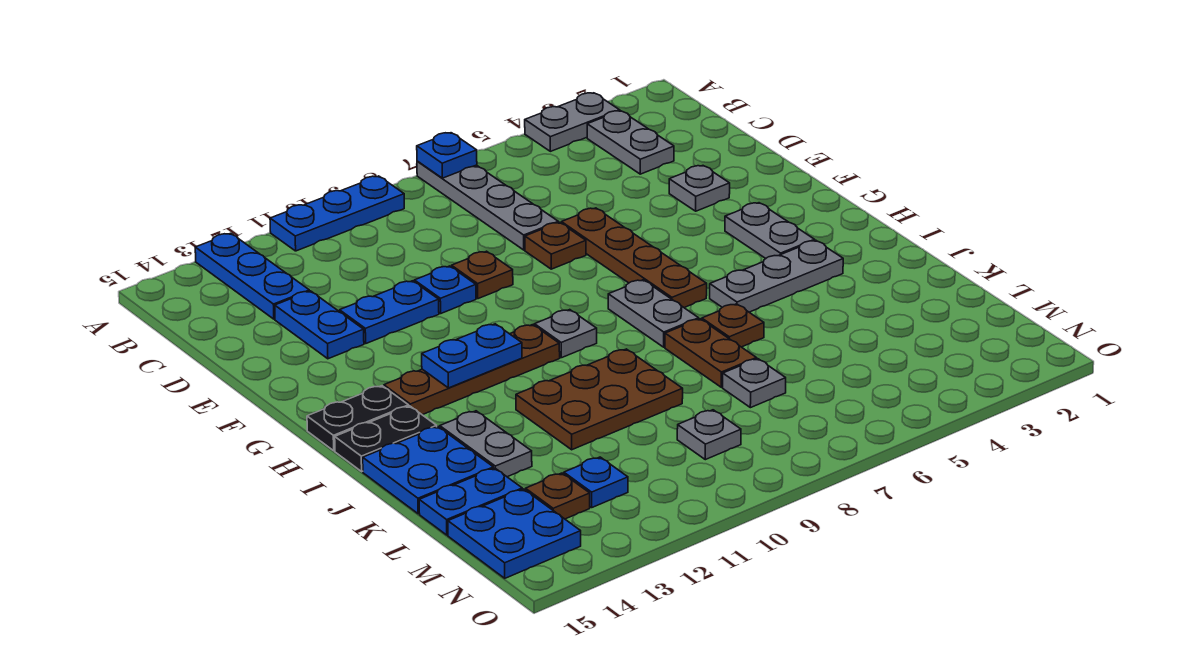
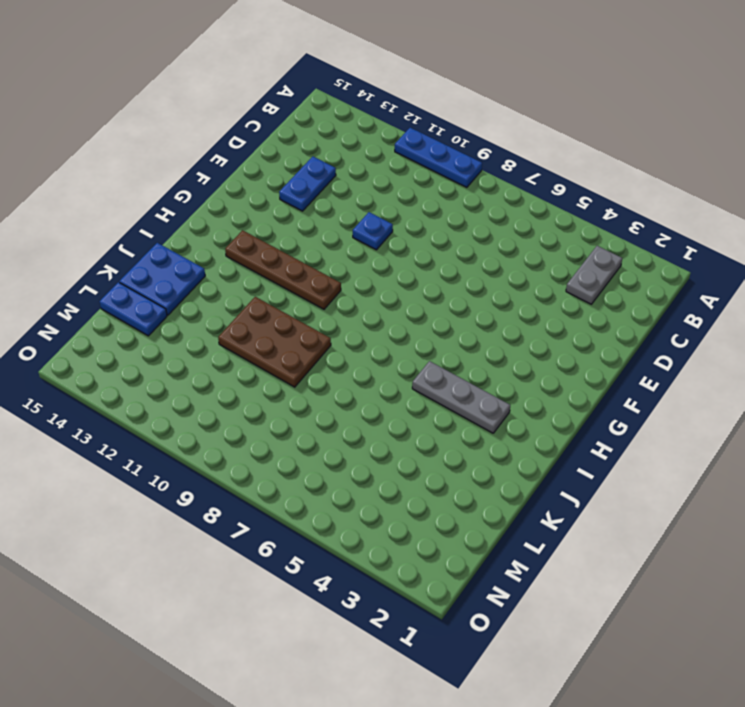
none -> grey 1x2 plate [525,93,620,151]
none -> grey 1x4 plate [417,161,558,250]
none -> blue 1x3 plate [195,233,309,319]
none -> grey 1x1 plate [669,166,730,211]

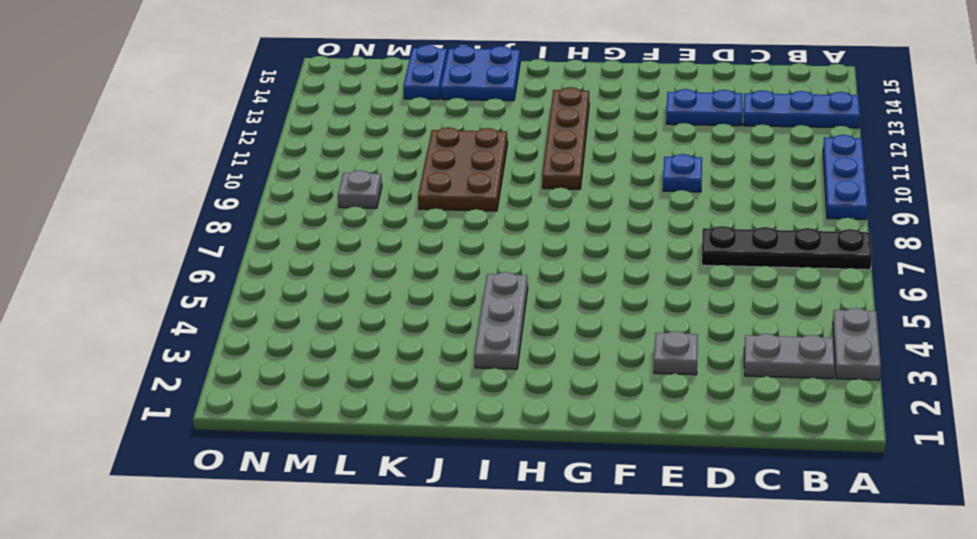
black 1x4 plate [702,226,872,270] -> grey 1x4 plate [417,161,558,250]
none -> brown 1x4 plate [561,208,707,308]
none -> brown 1x1 plate [525,222,586,269]
none -> brown 1x1 plate [452,251,513,299]
none -> blue 1x2 plate [340,281,439,343]

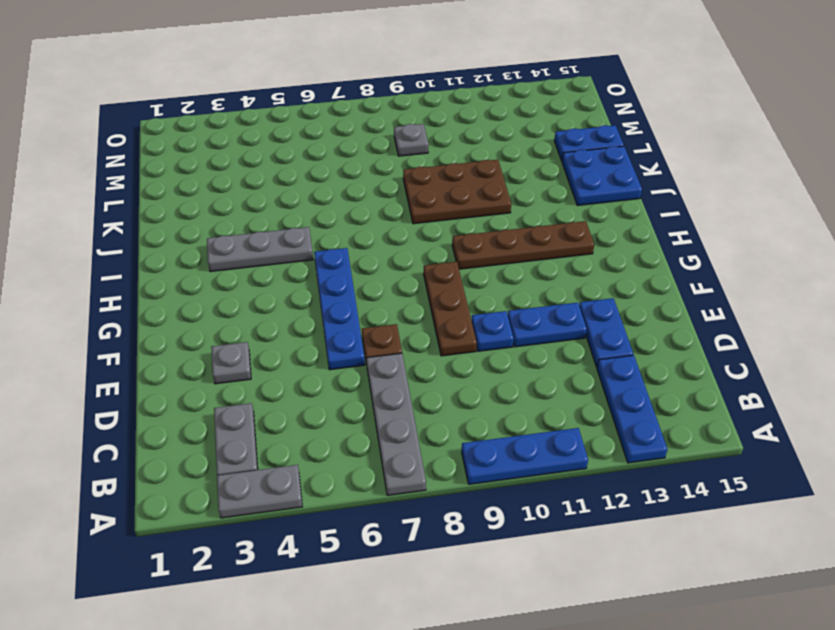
blue 1x4 plate [314,248,365,370] -> brown 1x4 plate [561,208,707,308]
brown 1x3 plate [424,262,477,356] -> brown 1x1 plate [452,251,513,299]
none -> grey 1x2 plate [725,203,815,258]
none -> grey 1x2 plate [608,280,699,347]
none -> grey 1x1 plate [535,310,597,358]
none -> black 1x2 plate [307,386,409,451]

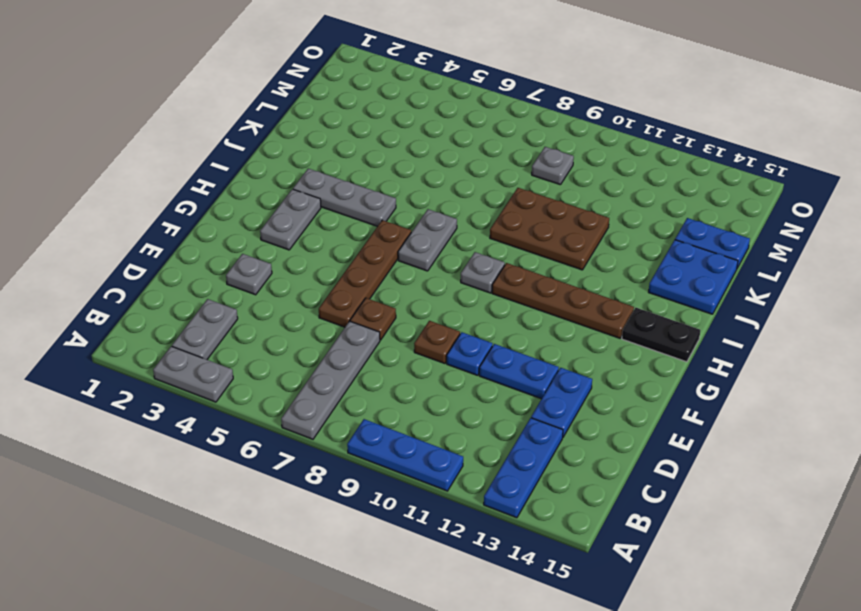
none -> black 1x2 plate [335,406,437,471]
none -> brown 1x1 plate [702,304,764,347]
none -> brown 1x2 plate [665,319,757,387]
none -> grey 1x2 plate [440,411,532,477]

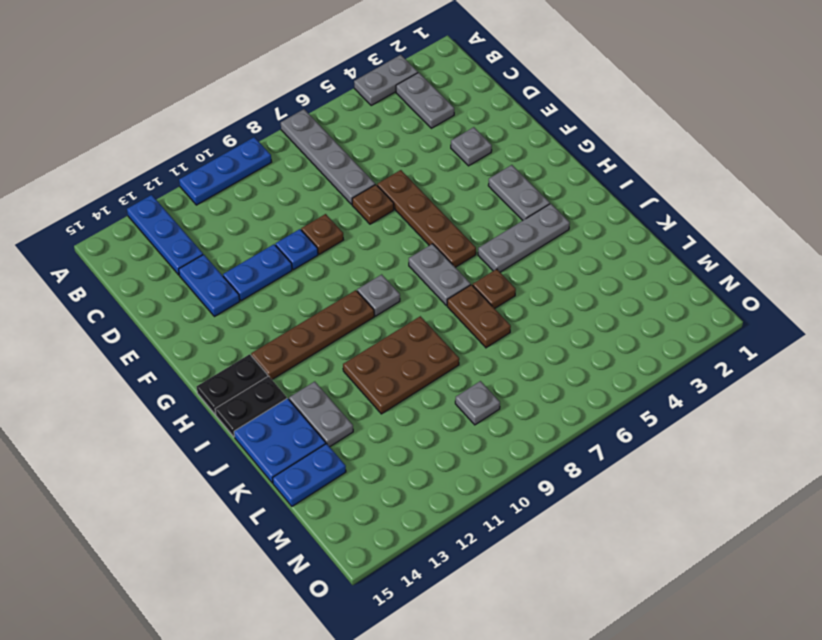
none -> grey 1x1 plate [723,359,786,408]
none -> blue 1x1 plate [564,457,628,507]
none -> brown 1x1 plate [526,473,590,519]
none -> blue 2x2 plate [448,489,581,578]

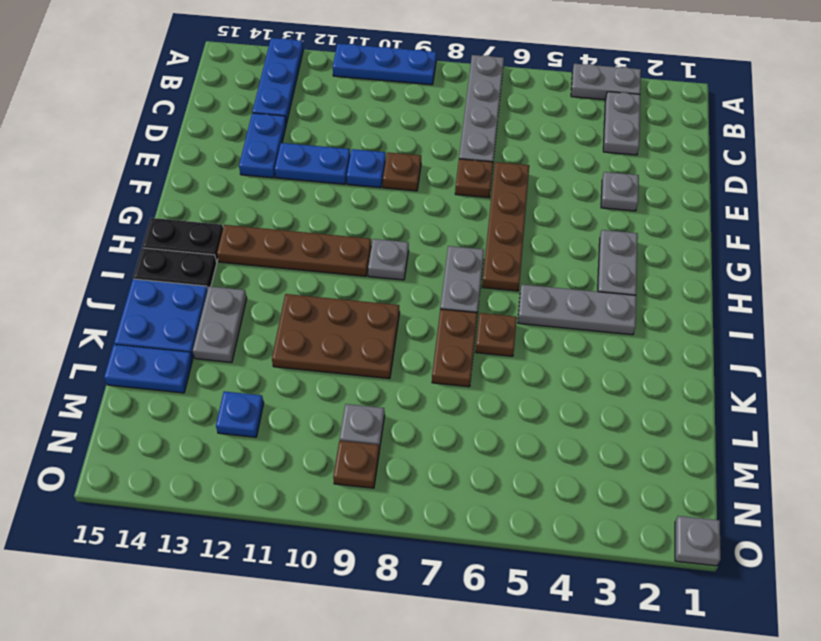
brown 1x1 plate [333,441,379,488] -> brown 1x1 plate moved to [526,473,590,519]
grey 1x1 plate [675,516,721,566] -> grey 1x1 plate moved to [723,359,786,408]
none -> blue 2x2 plate [448,489,581,578]
none -> blue 1x1 plate [417,133,477,178]
none -> blue 1x2 plate [422,324,522,388]

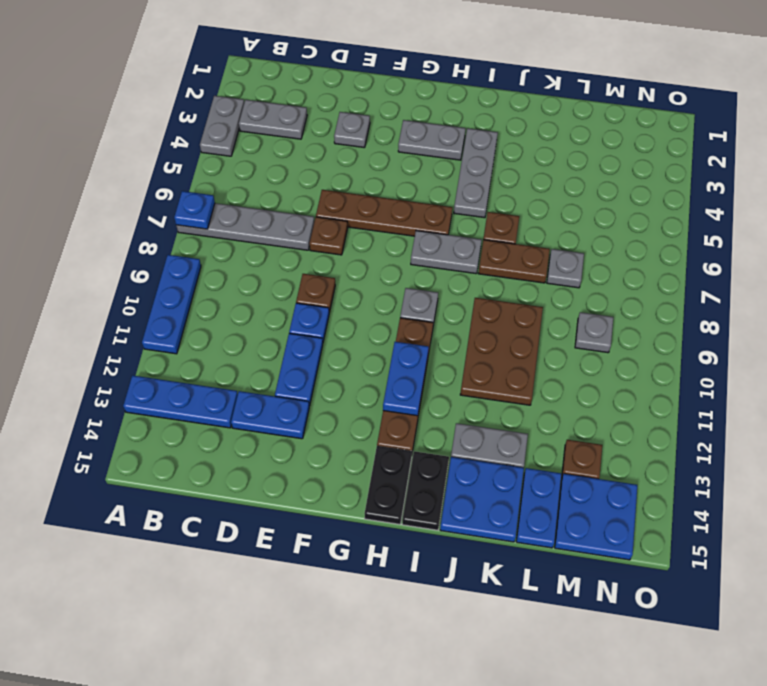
none -> blue 1x1 plate [564,457,628,507]

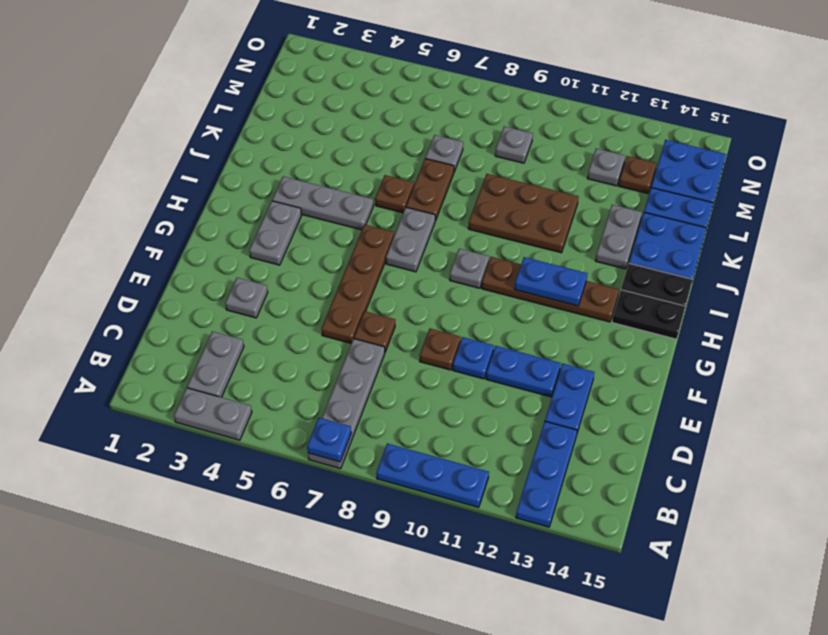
grey 1x1 plate [587,149,625,186] -> blue 1x1 plate [564,457,628,507]

